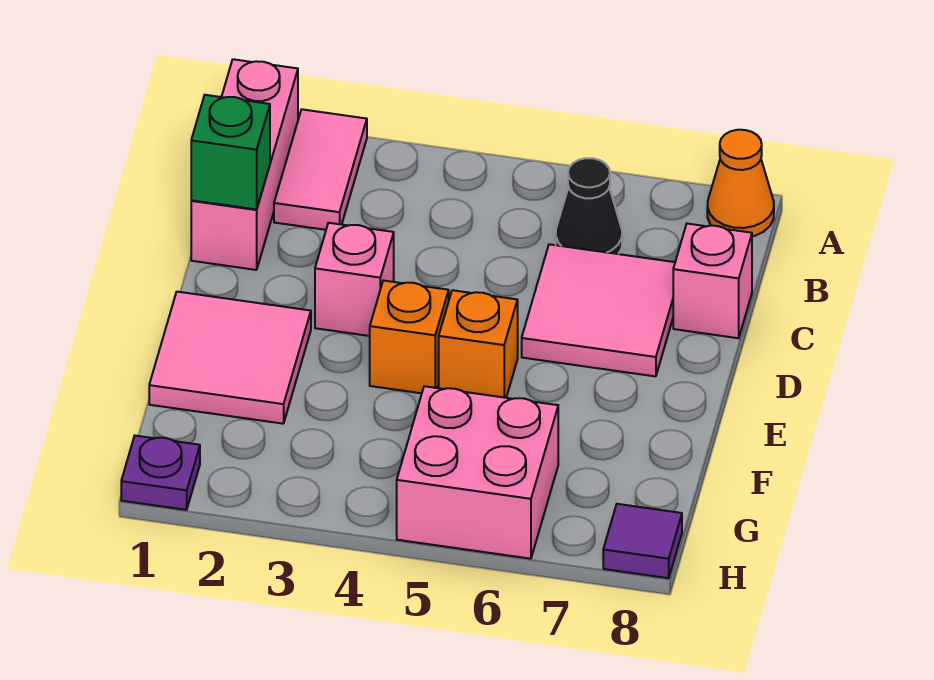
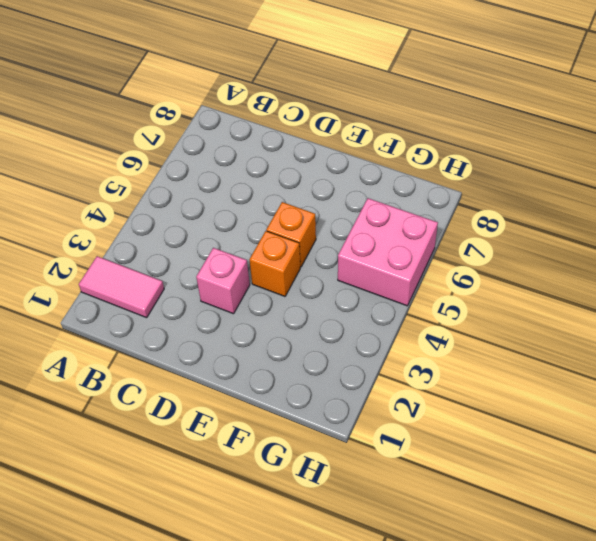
none -> pink 1x3 brick [191,59,298,270]
none -> orange 1x1 cone [707,130,774,236]
none -> black 1x1 cone [556,158,622,254]

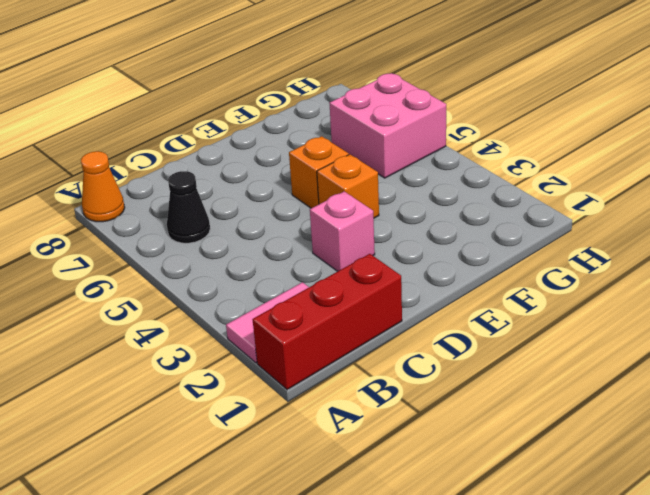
red 1x3 brick [252,254,402,390] -> pink 1x3 brick [191,59,298,270]
none -> pink 2x2 tile [522,244,675,376]
none -> pink 1x1 brick [673,224,752,338]
none -> pink 2x2 tile [149,292,311,424]

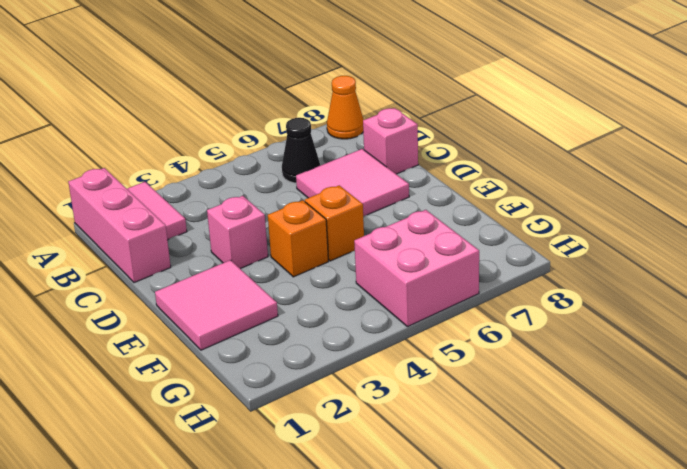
none -> purple 1x1 plate [121,436,200,510]
none -> purple 1x1 tile [603,504,682,578]
none -> green 1x1 brick [191,95,270,209]

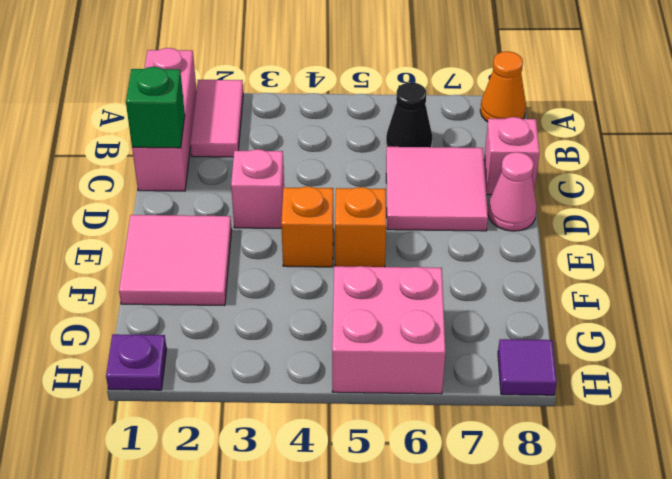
pink 1x1 cone [488,152,537,231] -> none

